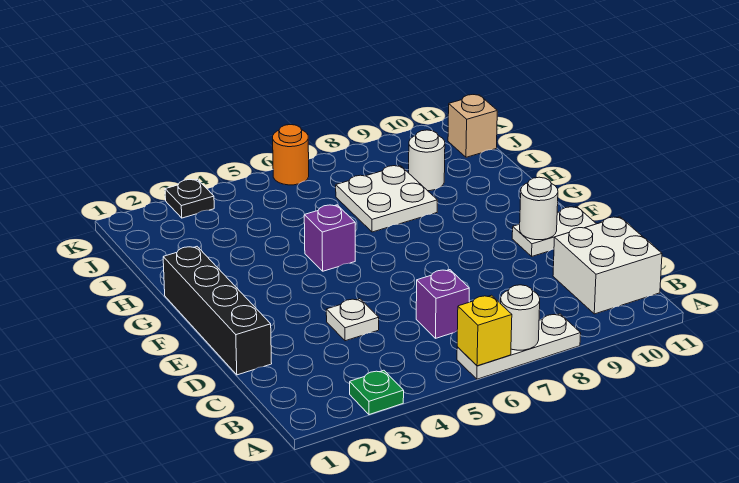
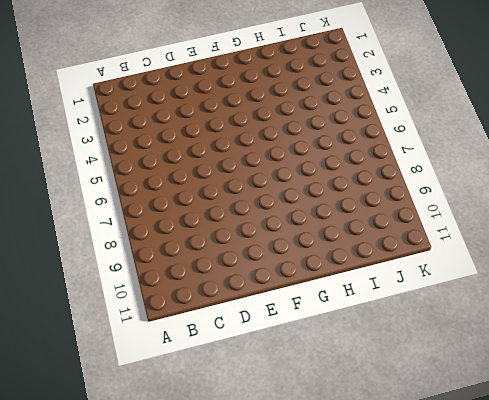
none -> green 1x1 plate [350,370,404,415]
none -> white 1x3 plate [457,314,581,379]
none -> white 2x2 brick [553,217,662,314]

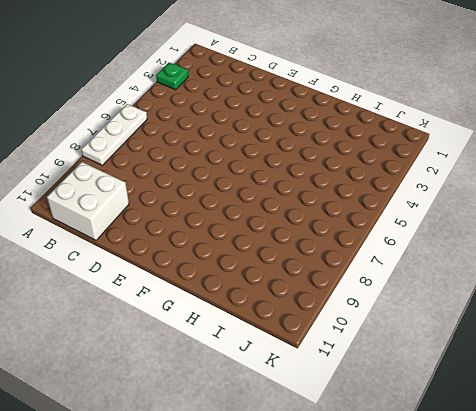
none -> purple 1x1 brick [416,270,469,338]
none -> black 1x4 brick [163,247,272,375]
none -> white 1x1 plate [326,299,379,341]

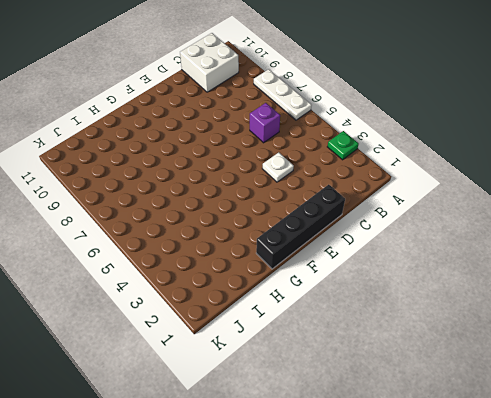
none -> white 1x2 plate [512,207,596,256]
none -> purple 1x1 brick [304,205,355,271]
none -> white 2x2 plate [336,166,437,232]

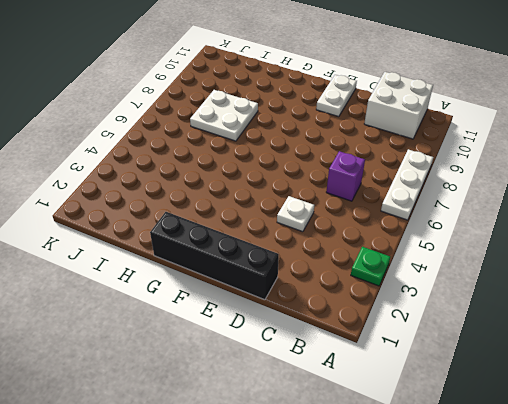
none -> purple 1x1 brick [304,205,355,271]
none -> white 1x1 round brick [409,130,445,191]
none -> tan 1x1 brick [448,95,497,157]

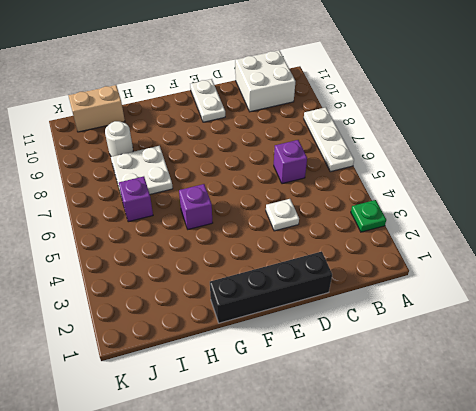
purple 1x1 brick [119,176,153,222] -> none
tan 1x2 brick [68,85,125,132] -> tan 1x1 brick [448,95,497,157]
none -> black 1x1 plate [165,179,214,218]
none -> orange 1x1 round brick [273,125,309,185]
none -> yellow 1x1 brick [457,295,512,366]

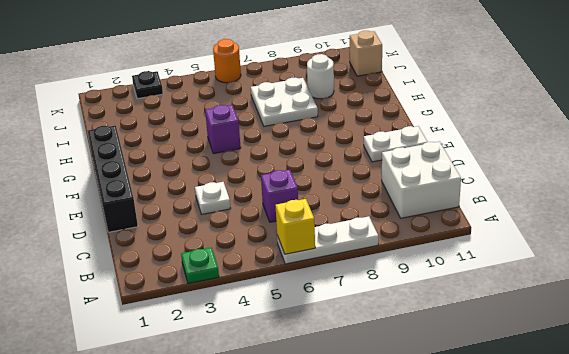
none -> white 1x1 round brick [501,285,540,350]
none -> white 1x1 round brick [520,177,558,240]

